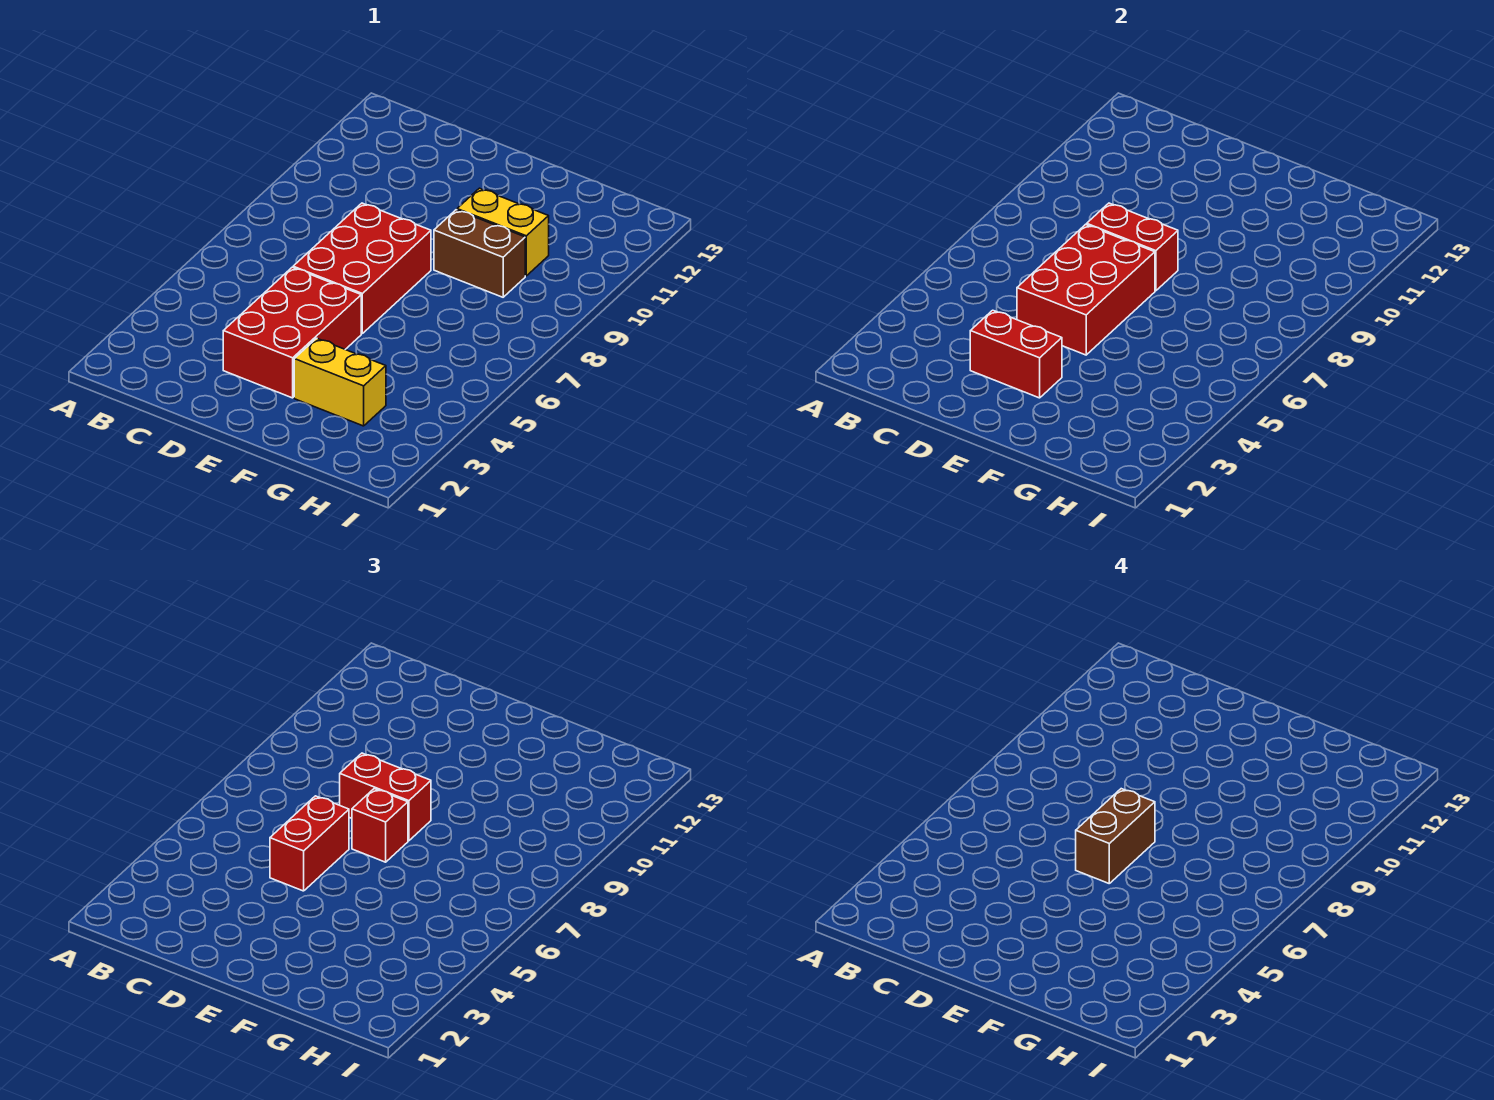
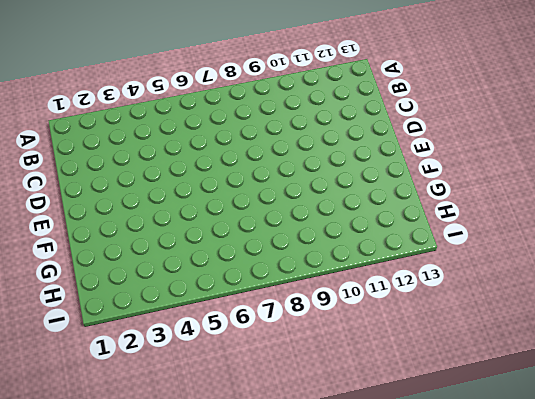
none -> red 2x3 brick [223,267,361,398]
none -> red 2x3 brick [293,203,431,333]
none -> yellow 1x2 brick [294,338,386,426]

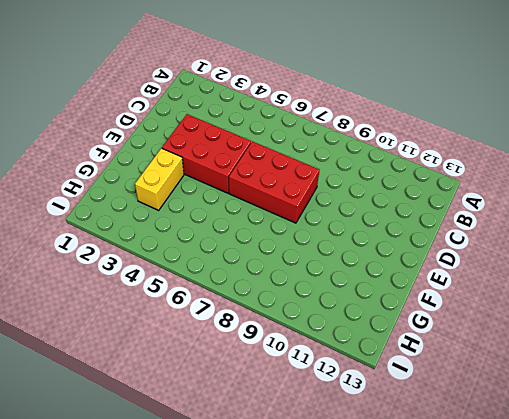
none -> brown 1x2 brick [434,210,525,297]
none -> yellow 1x2 brick [457,188,549,276]
none -> red 1x2 brick [970,310,1062,398]

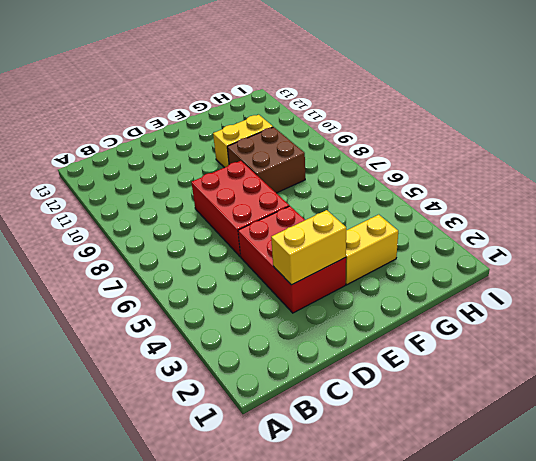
yellow 1x2 brick [271,210,346,285] -> red 1x2 brick [970,310,1062,398]
brown 2x2 brick [227,127,305,193] -> brown 1x2 brick [434,210,525,297]
none -> red 2x3 brick [1017,225,1155,355]
none -> red 1x2 brick [1087,203,1178,291]
none -> red 1x2 brick [270,796,349,891]

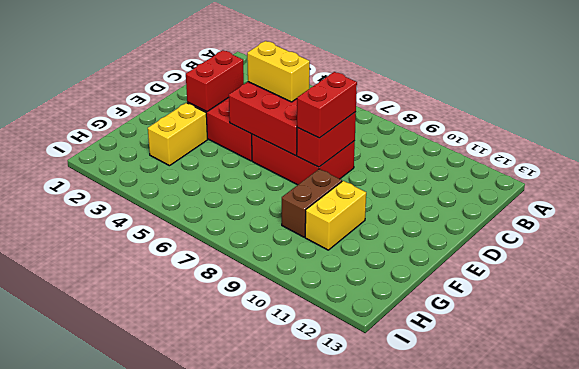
yellow 1x2 brick [247,41,310,102] -> red 1x2 brick [270,796,349,891]
none -> red 1x1 brick [352,789,408,862]
none -> brown 1x2 brick [1076,789,1155,883]

